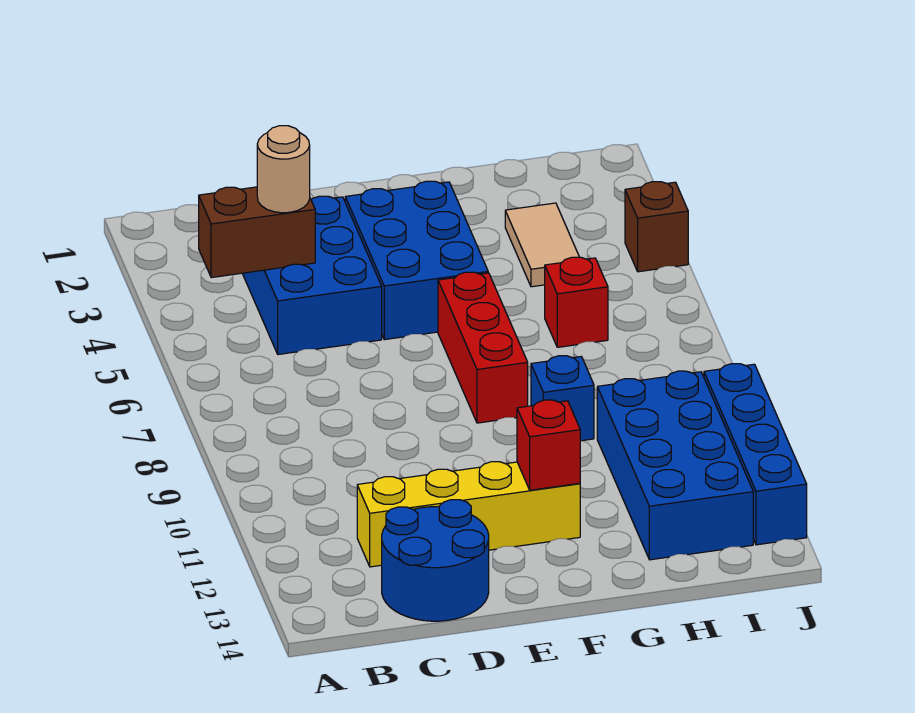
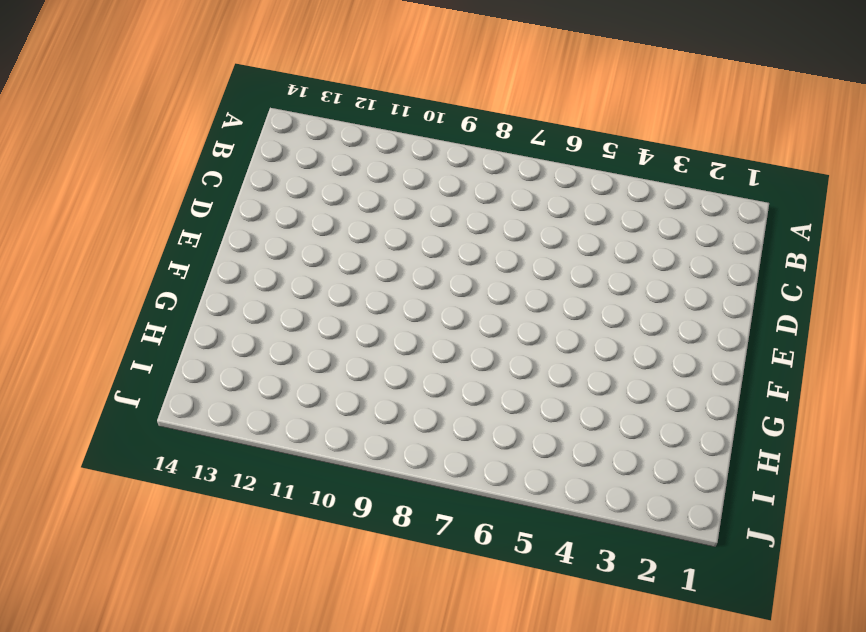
none -> blue 2x3 brick [242,196,382,355]
none -> yellow 1x4 brick [357,462,580,567]
none -> blue 2x2 round brick [382,500,489,621]

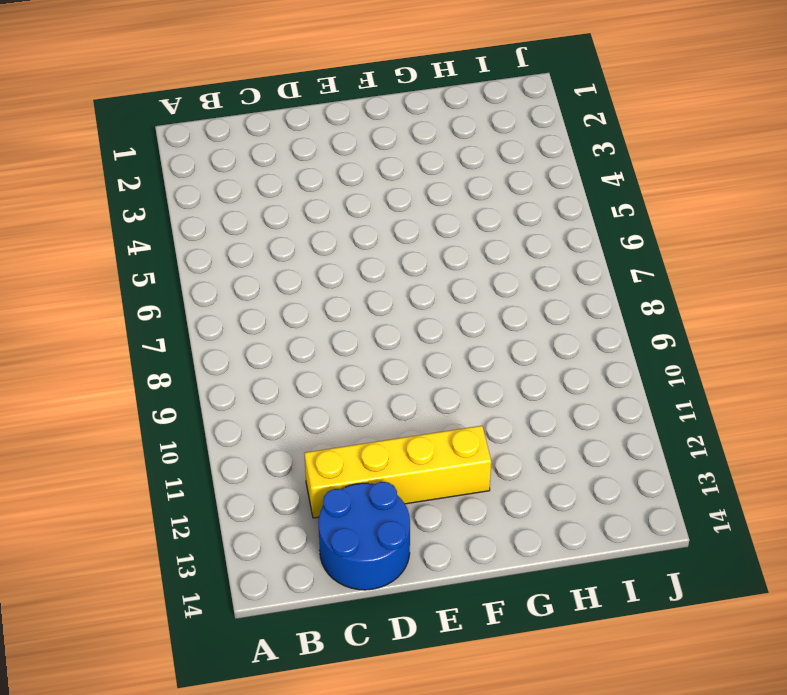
none -> blue 2x3 brick [242,196,382,355]
none -> blue 2x3 brick [345,181,488,340]
none -> red 1x3 brick [438,272,528,423]

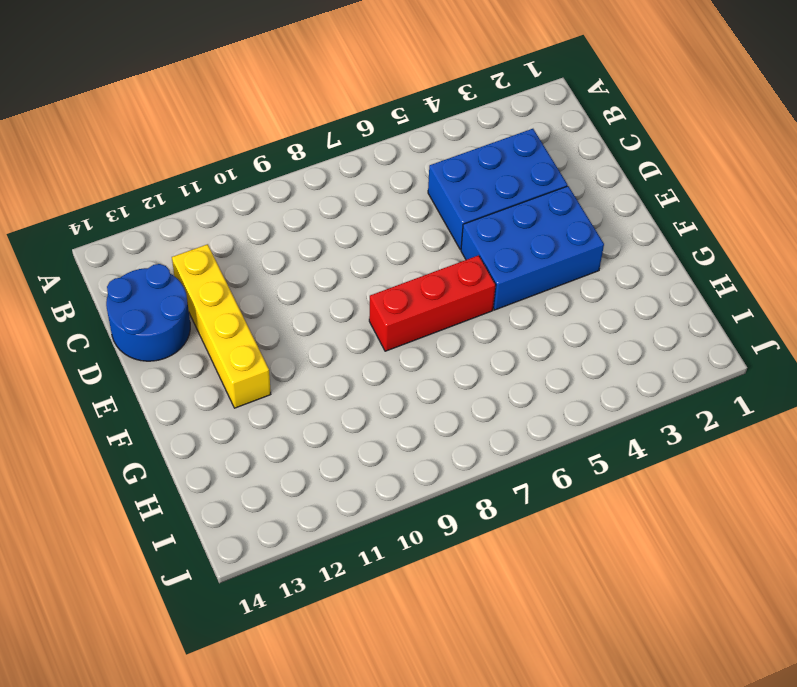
none -> blue 1x1 brick [531,356,594,441]
none -> tan 1x2 tile [505,203,579,287]
none -> red 1x1 brick [545,257,608,347]

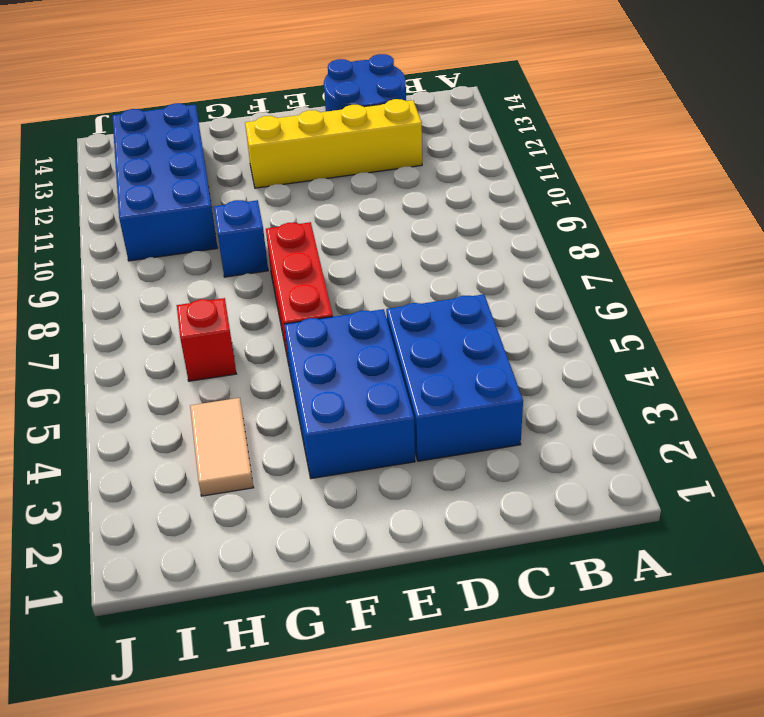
none -> brown 1x1 brick [625,182,688,272]
none -> blue 1x4 brick [704,364,807,545]
none -> brown 1x2 brick [199,187,315,278]

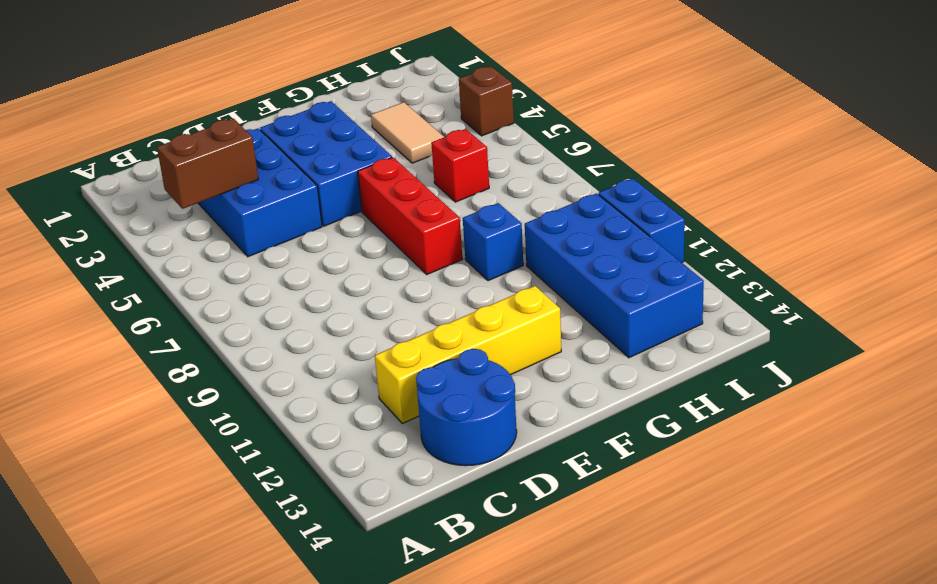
blue 1x2 brick [599,178,685,262] -> blue 1x4 brick [704,364,807,545]
none -> red 1x1 brick [517,400,580,490]
none -> tan 1x1 round brick [257,126,310,213]

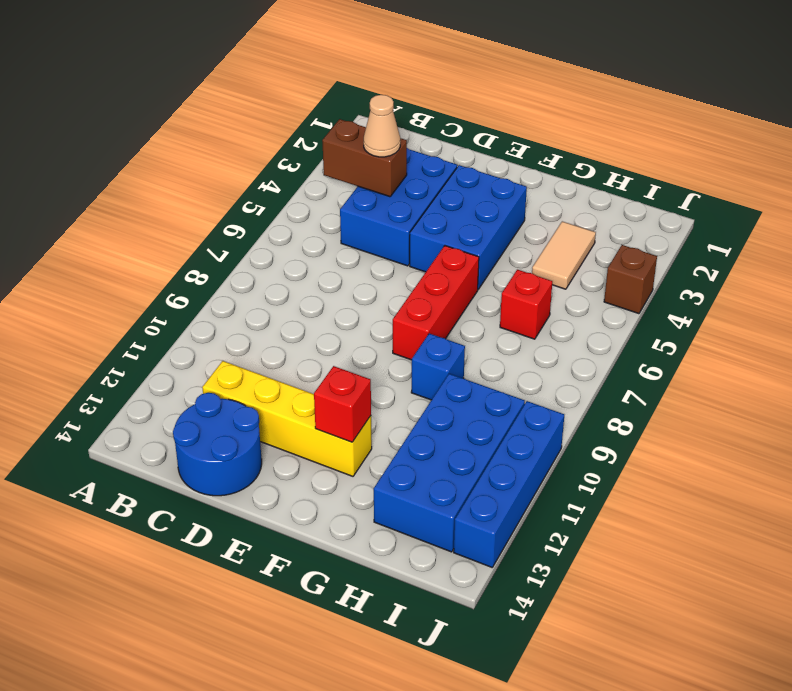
tan 1x1 cone [364,95,400,157] -> tan 1x1 round brick [257,126,310,213]

